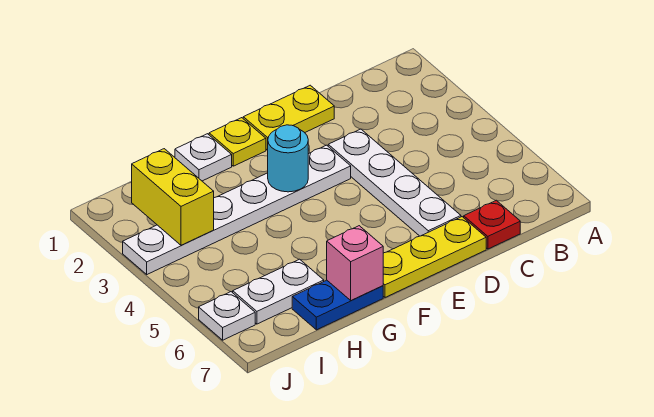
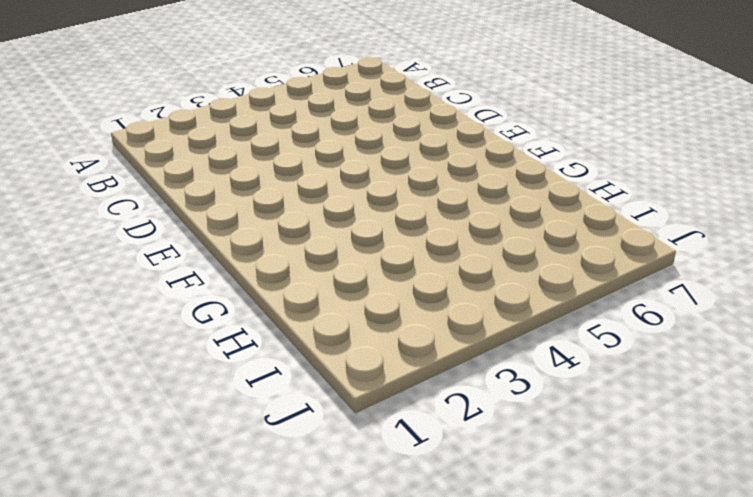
none -> red 1x1 plate [464,200,520,249]
none -> yellow 1x2 plate [243,85,334,150]
none -> white 1x4 plate [328,129,461,236]

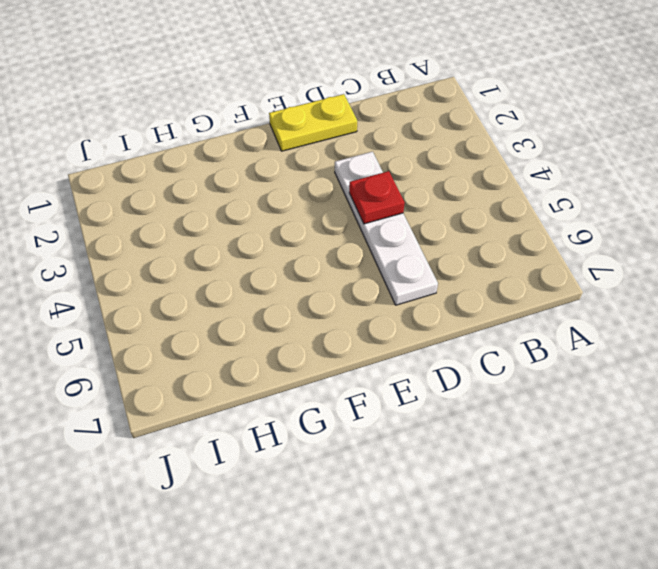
red 1x1 plate [349,171,405,224] -> red 1x1 plate moved to [464,200,520,249]
none -> yellow 1x3 plate [383,217,486,297]
none -> white 1x6 plate [123,145,351,274]
none -> yellow 1x1 plate [209,118,266,166]

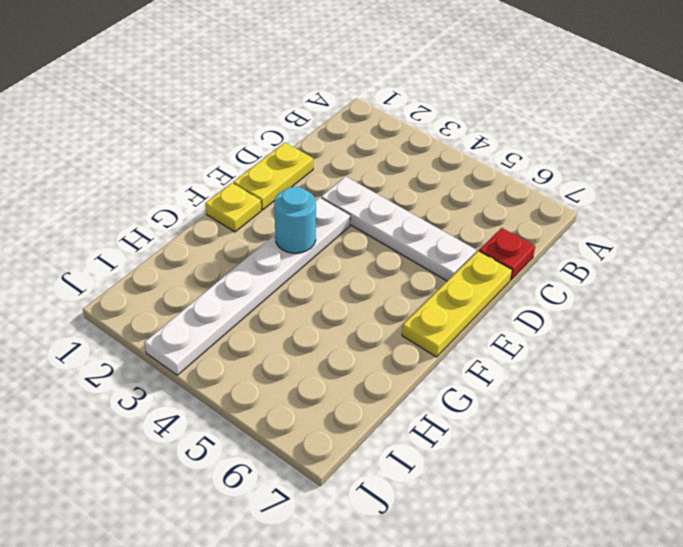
none -> white 1x1 plate [175,134,232,181]
none -> blue 1x2 plate [292,280,383,330]
none -> white 1x2 plate [233,259,324,324]

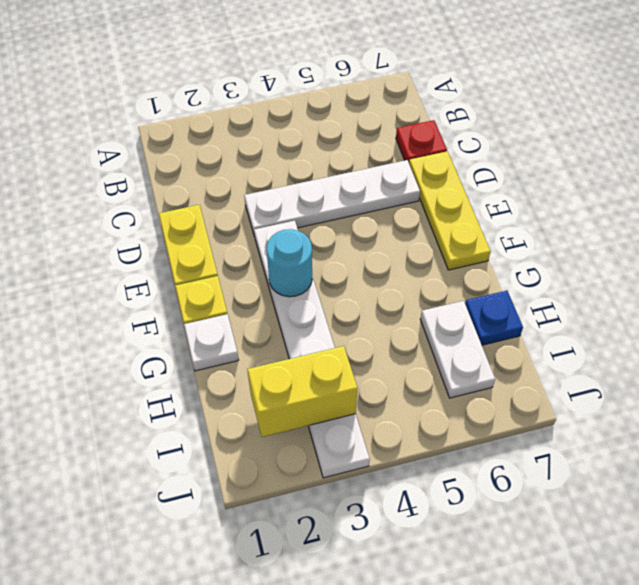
blue 1x1 plate [465,291,523,345] -> blue 1x2 plate [292,280,383,330]
none -> white 1x1 plate [199,292,255,340]
none -> pink 1x1 brick [327,226,383,301]

